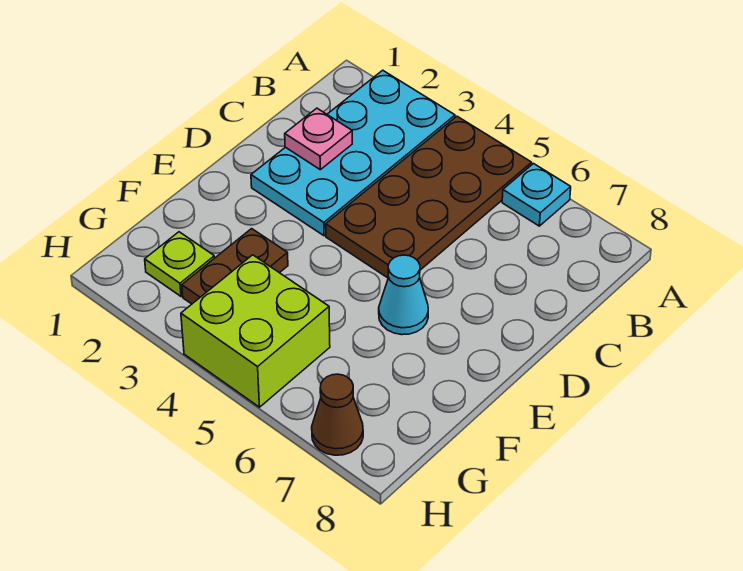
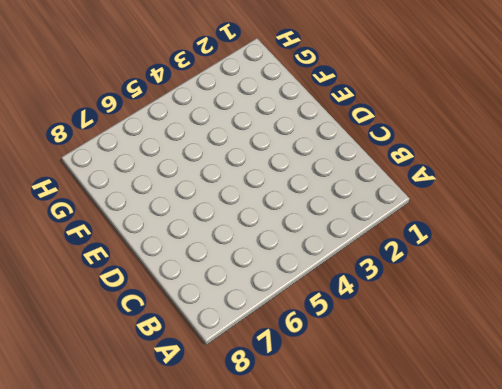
none -> cyan 2x4 plate [251,70,455,236]
none -> brown 2x4 plate [326,116,532,278]

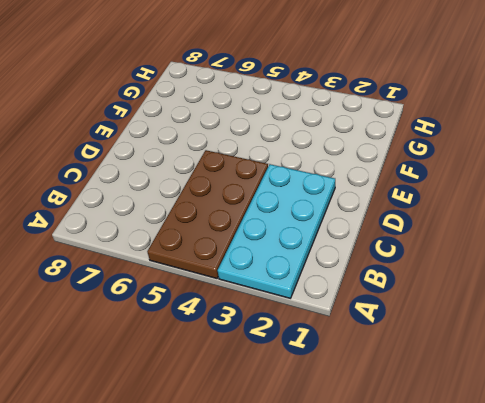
none -> cyan 1x1 plate [502,164,571,226]
none -> cyan 1x1 cone [379,255,428,335]

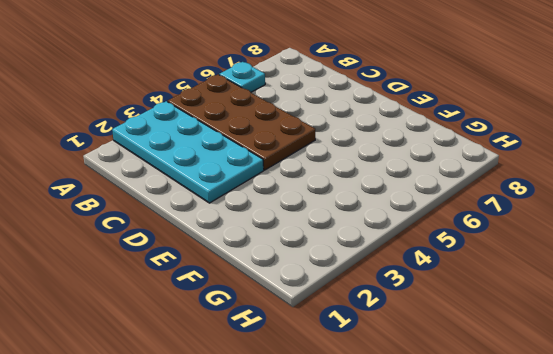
none -> cyan 1x1 cone [379,255,428,335]
none -> brown 1x2 plate [182,229,288,304]

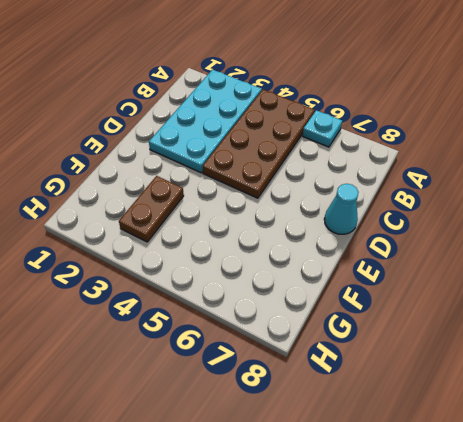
cyan 1x1 cone [324,184,359,234] -> cyan 1x1 cone moved to [379,255,428,335]
none -> lime 1x1 plate [145,232,215,296]
none -> lime 2x2 brick [181,255,330,407]

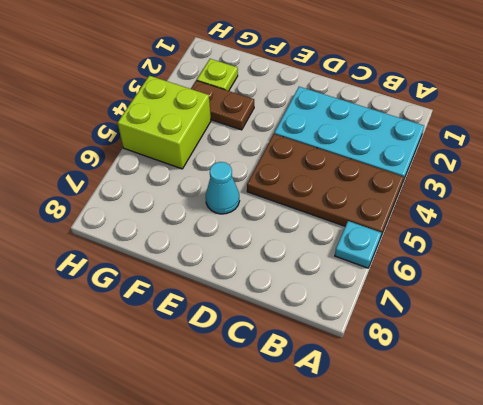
none -> brown 1x1 cone [312,374,363,455]
none -> pink 1x1 plate [285,108,352,170]

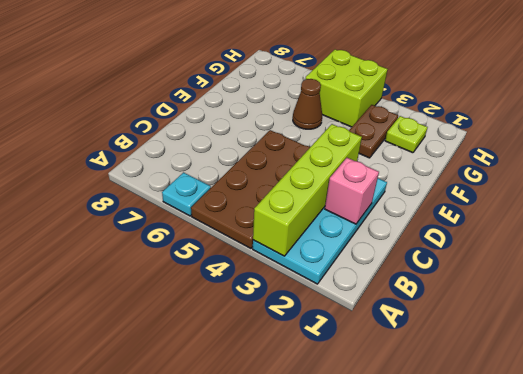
lime 1x4 brick [253,124,362,256] -> none
pink 1x1 brick [325,158,379,224] -> pink 1x1 plate [285,108,352,170]
brown 1x1 cone [293,79,322,129] -> brown 1x1 cone moved to [312,374,363,455]
none -> cyan 1x1 cone [379,255,428,335]

